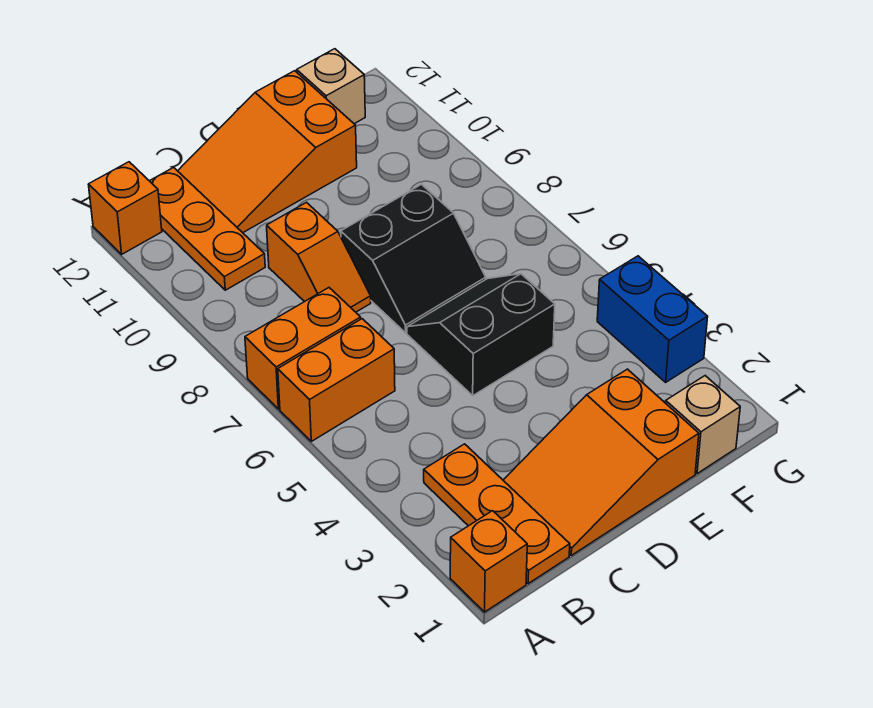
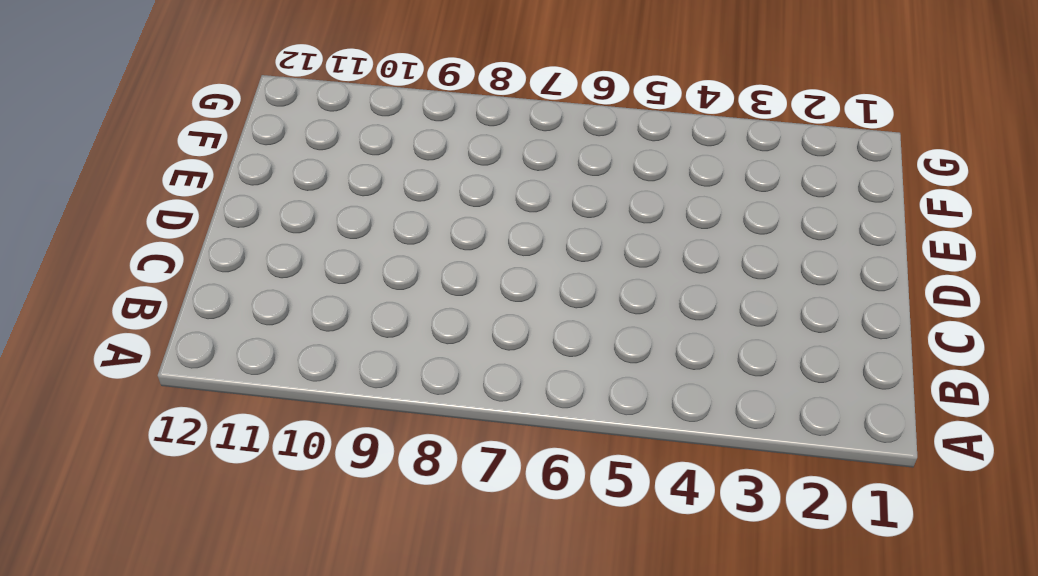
none -> orange 1x1 brick [450,511,527,612]
none -> orange 1x2 brick [278,319,395,441]
none -> orange 1x2 brick [245,288,361,409]

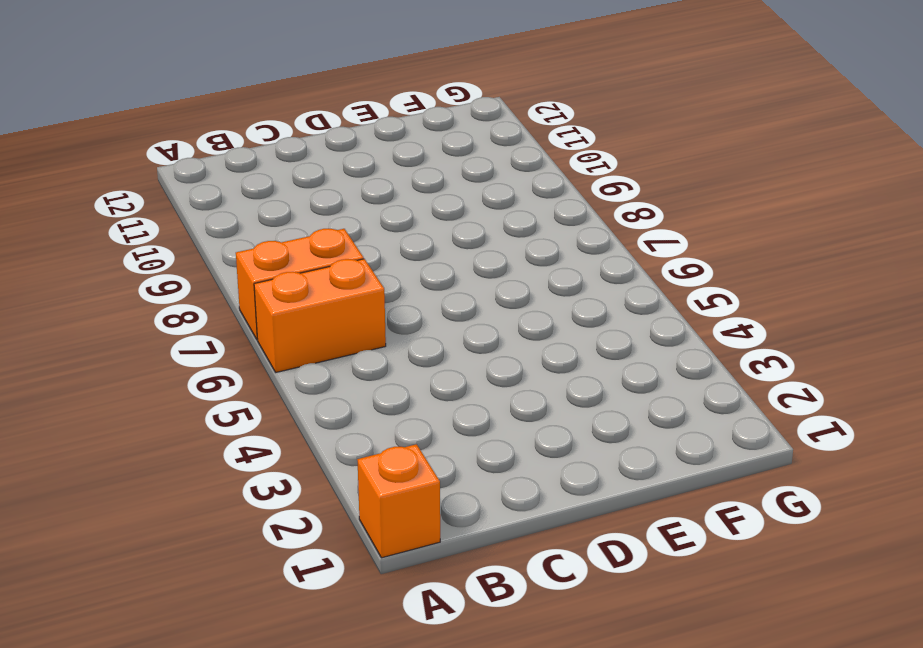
none -> orange 1x1 brick [88,162,162,254]
none -> orange 1x3 plate [424,444,570,584]
none -> orange 1x3 plate [150,167,265,290]

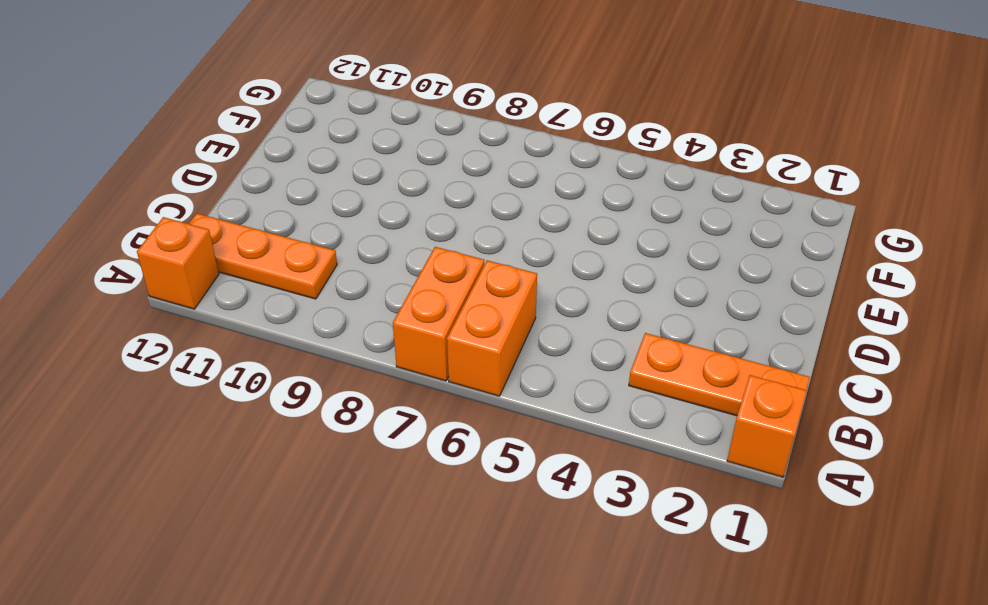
none -> orange 2x3 slope [503,369,699,555]
none -> orange 1x2 slope [267,202,371,312]
none -> orange 2x3 slope [178,71,357,233]

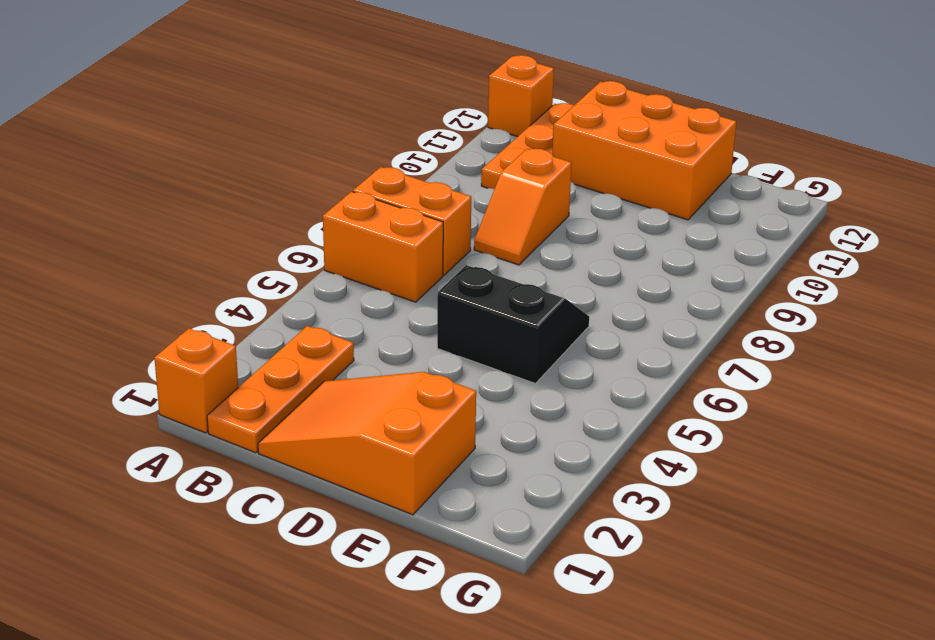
orange 2x3 brick [552,81,736,220] -> orange 2x3 slope [178,71,357,233]
none -> black 2x2 slope [341,184,486,333]
none -> tan 1x1 brick [666,376,740,474]
none -> tan 1x1 brick [297,49,365,124]

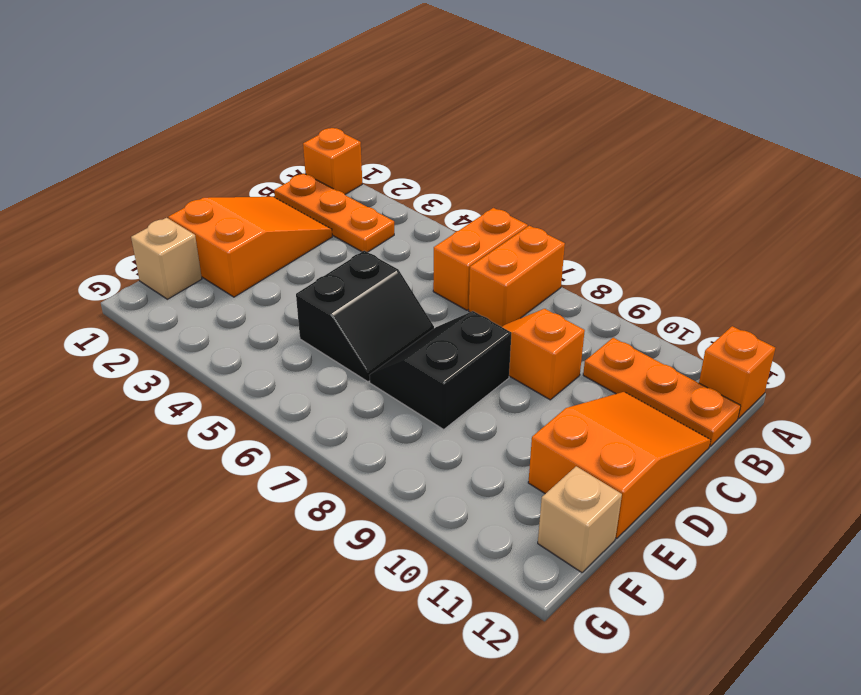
none -> blue 1x2 brick [597,256,708,382]

